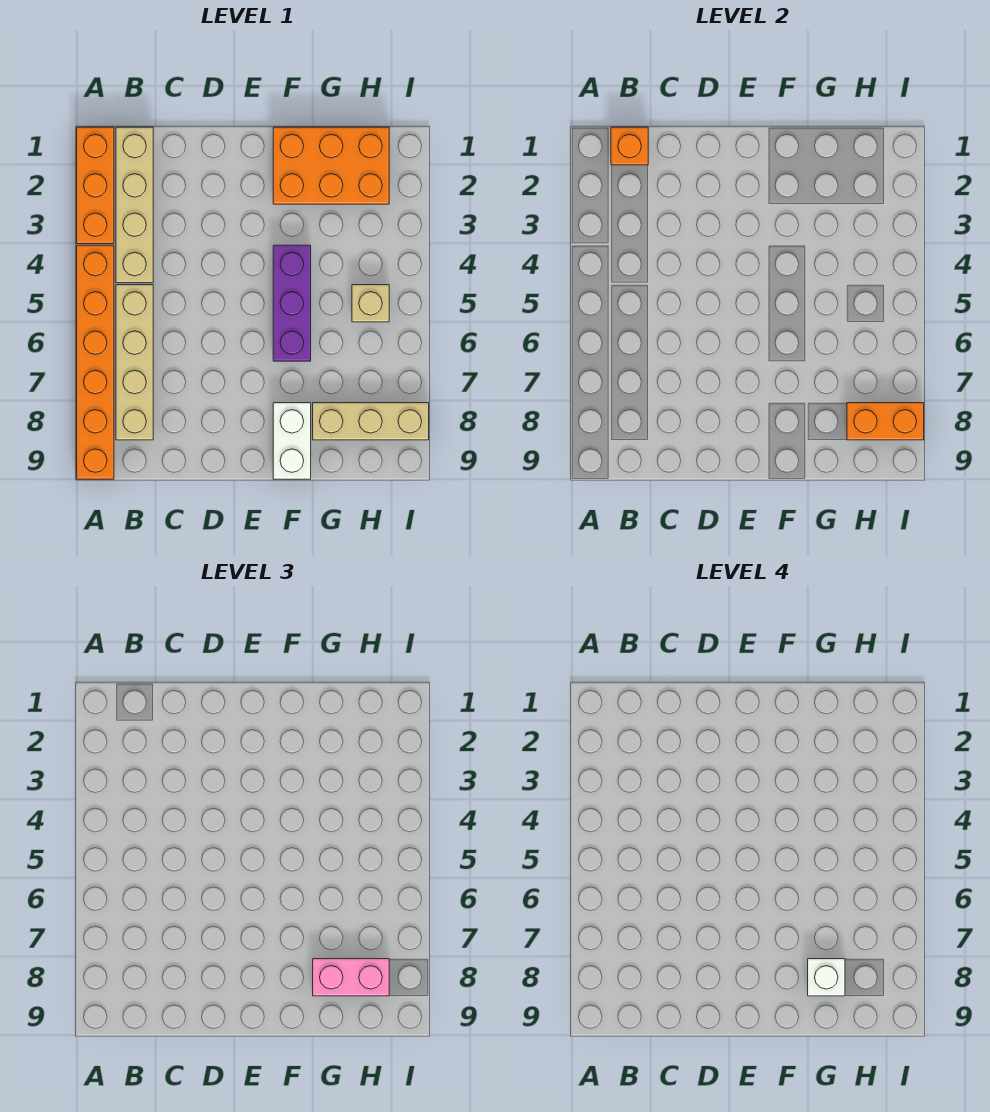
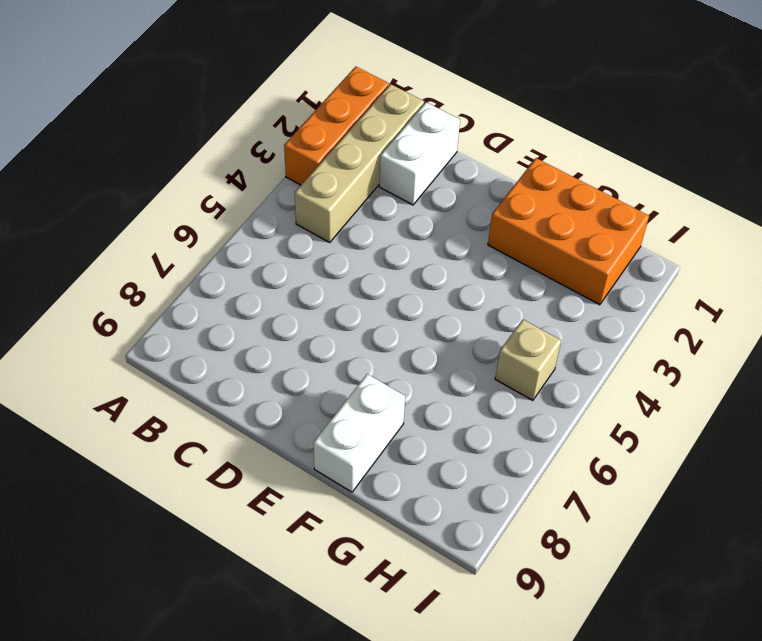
white 1x2 brick [379,102,460,205] -> none
none -> orange 1x6 brick [77,245,114,479]
none -> tan 1x4 brick [116,285,153,440]
none -> purple 1x3 brick [273,245,311,361]

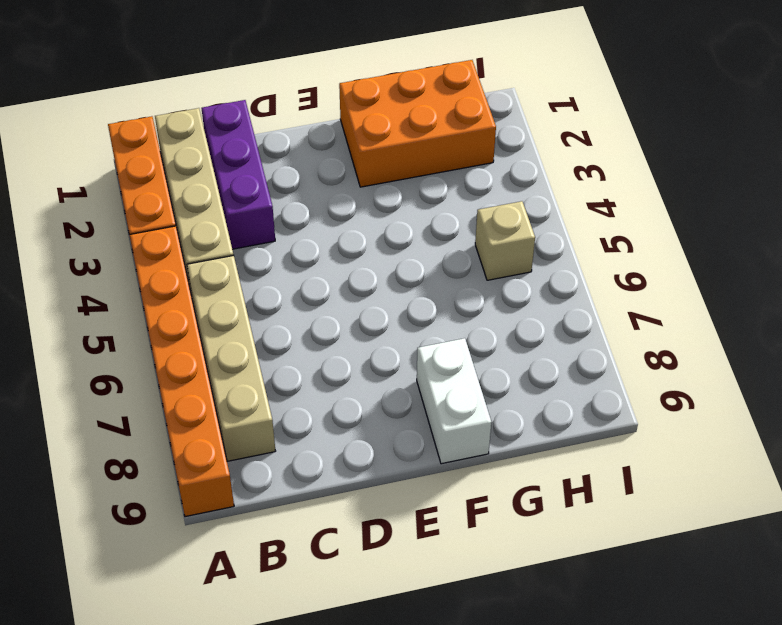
purple 1x3 brick [201,100,275,249] -> purple 1x3 brick moved to [273,245,311,361]
none -> tan 1x3 brick [313,403,429,440]
none -> orange 1x1 brick [611,127,648,165]
none -> orange 1x2 brick [847,403,924,440]

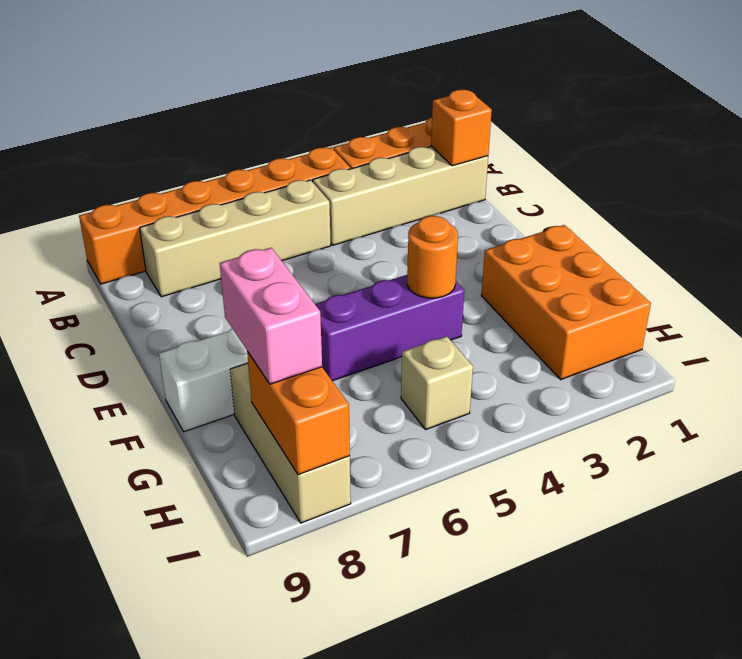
orange 1x1 round brick [407,216,458,298] -> none
none -> white 1x1 brick [808,959,845,996]

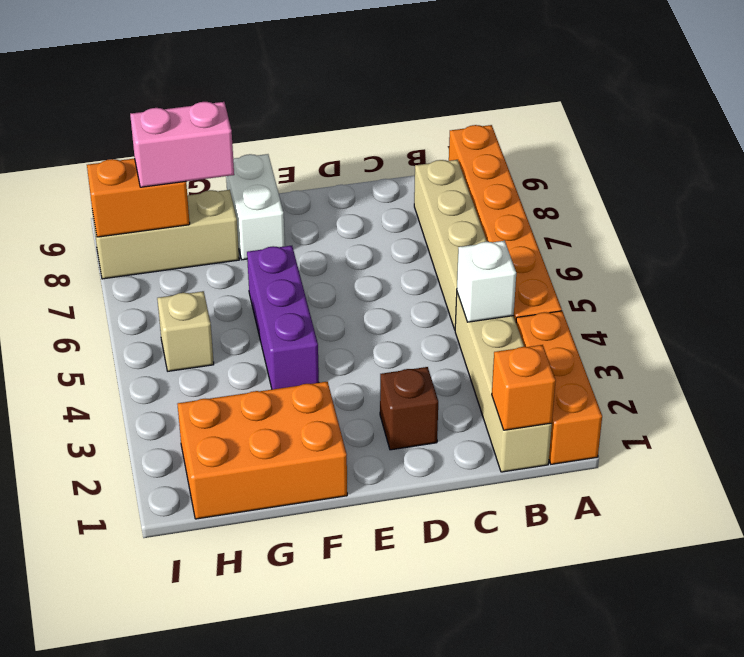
white 1x1 brick [457,241,516,322] -> white 1x1 brick moved to [808,959,845,996]
brown 1x1 brick [380,367,438,450] -> none

